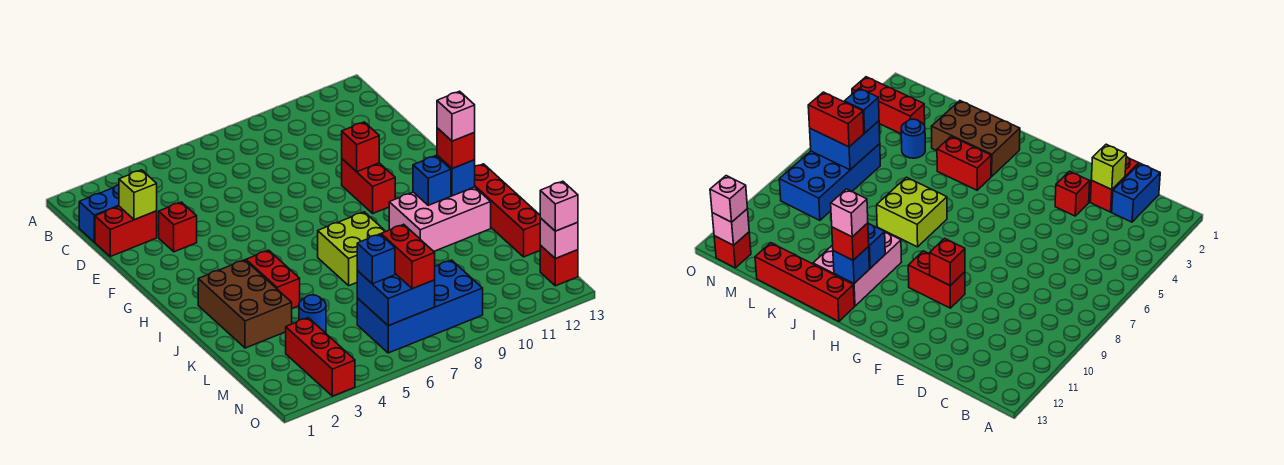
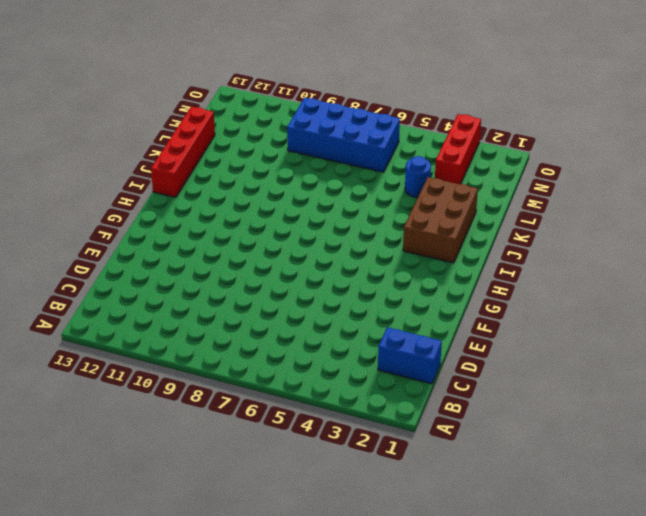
none -> red 1x2 brick [95,206,157,257]
none -> red 1x1 brick [159,202,197,252]
none -> red 1x2 brick [342,159,395,213]

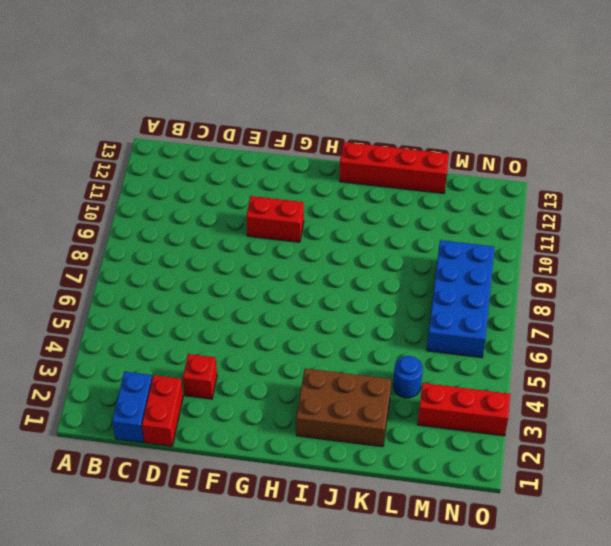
none -> red 1x2 brick [246,250,300,309]
none -> lime 2x2 brick [318,212,386,285]
none -> pink 2x3 brick [389,187,491,251]

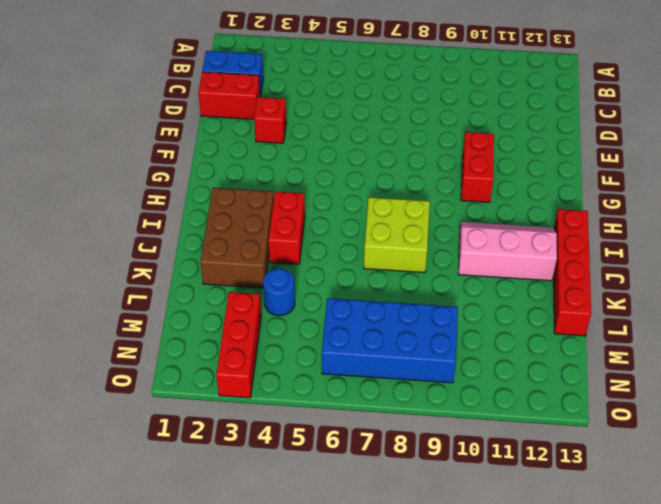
pink 2x3 slope [459,222,557,281] -> pink 2x3 brick [389,187,491,251]
none -> red 1x1 brick [540,245,578,286]
none -> lime 1x1 brick [119,170,157,220]
none -> red 1x1 brick [342,122,379,172]

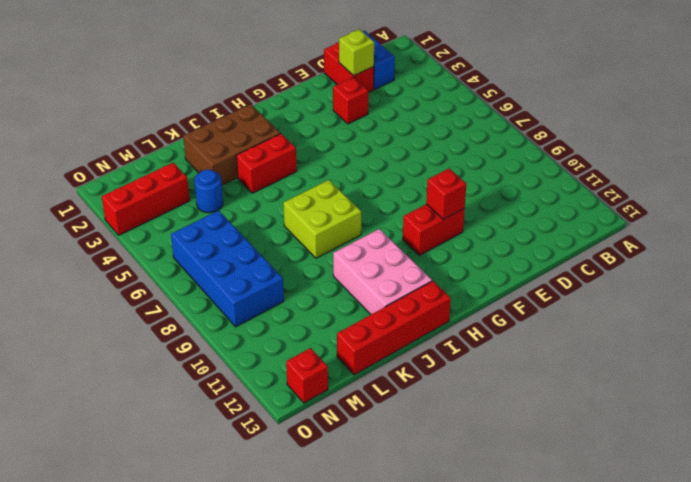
none -> blue 1x1 brick [413,156,451,205]
none -> blue 1x1 brick [437,155,475,196]
none -> blue 2x2 brick [357,271,435,326]

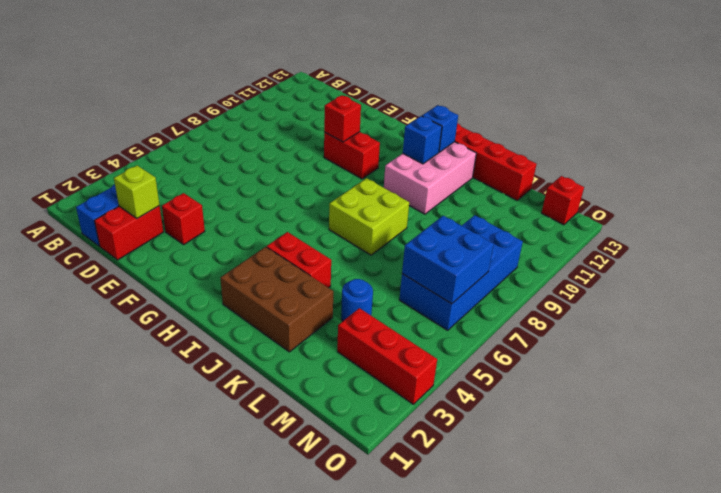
none -> pink 1x1 brick [540,218,578,259]
none -> red 1x1 brick [437,128,475,169]
none -> blue 1x1 brick [357,234,395,284]

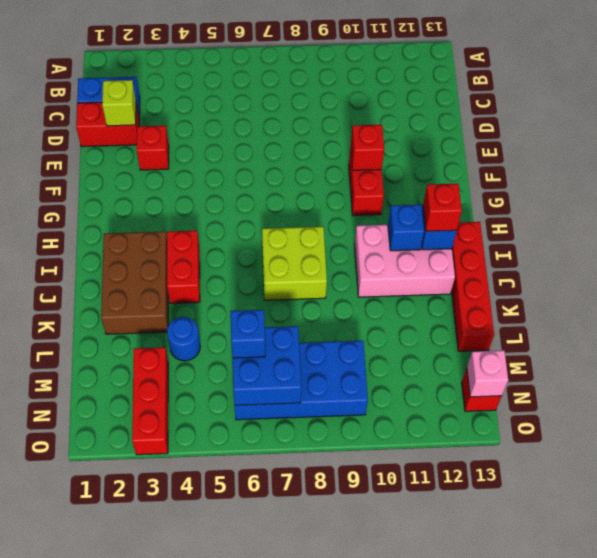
none -> red 1x2 brick [381,224,435,289]
none -> pink 1x1 brick [540,181,578,231]
none -> pink 1x1 brick [437,91,475,141]

